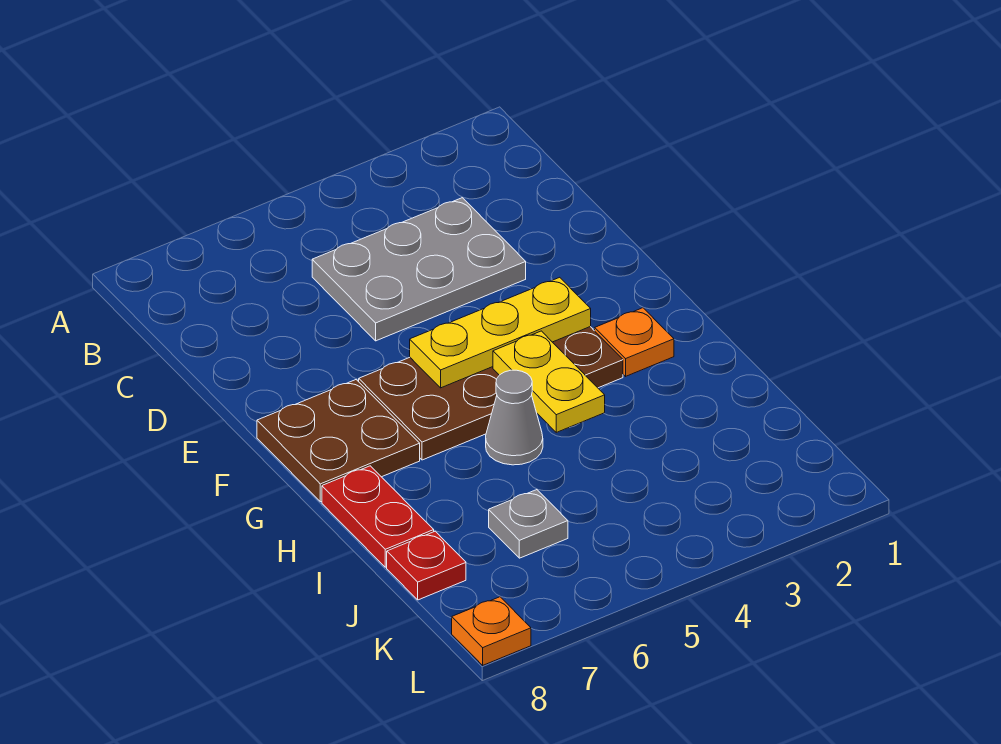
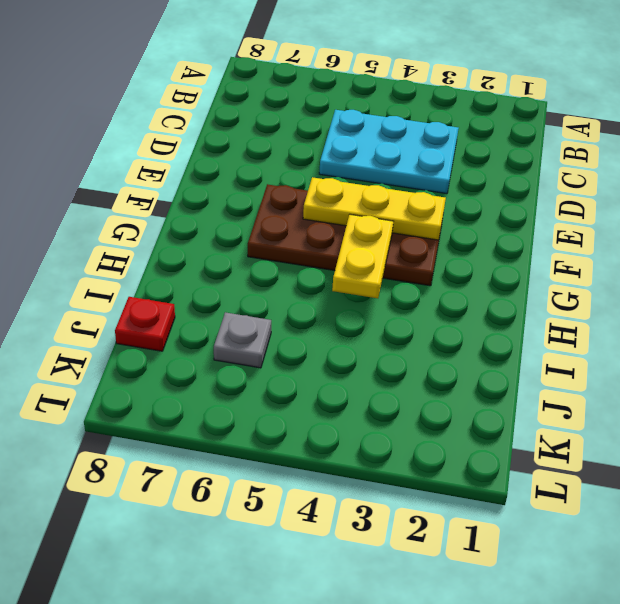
cyan 2x3 plate [319,110,459,194] -> grey 2x3 plate [312,198,526,341]
none -> brown 2x2 plate [257,380,420,502]
none -> orange 1x1 plate [595,308,674,376]

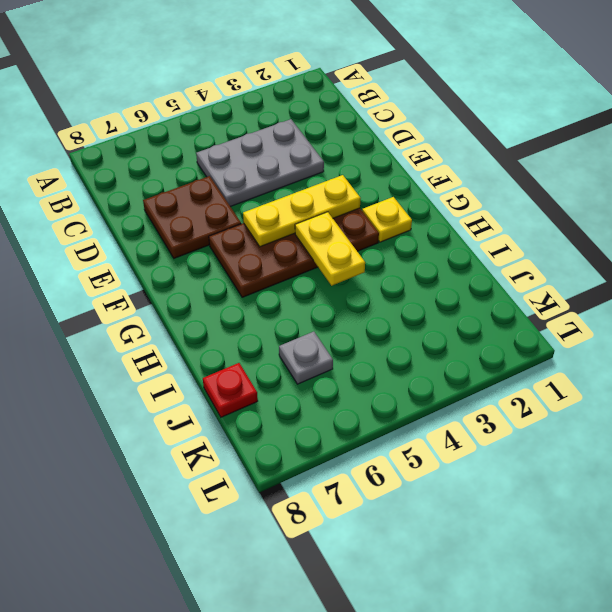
brown 2x2 plate [143,176,241,258] -> brown 2x2 plate moved to [257,380,420,502]
yellow 1x1 plate [362,197,412,242] -> orange 1x1 plate [595,308,674,376]
none -> grey 1x1 cone [486,370,543,465]
none -> red 1x2 plate [322,466,434,567]

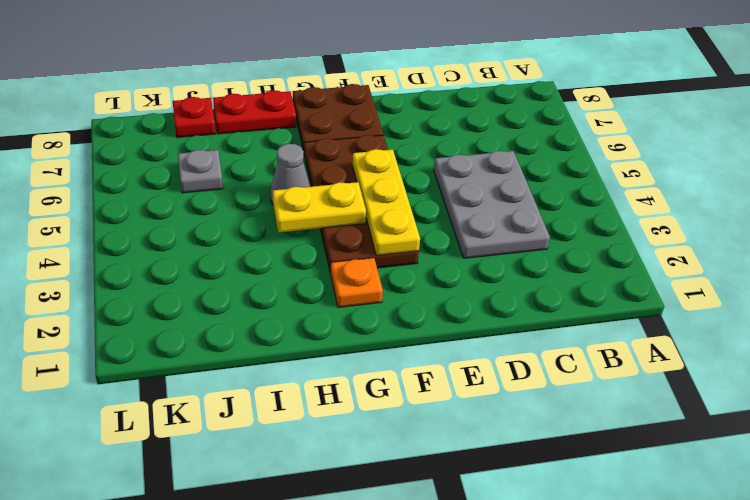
none -> orange 1x1 plate [452,597,531,665]

